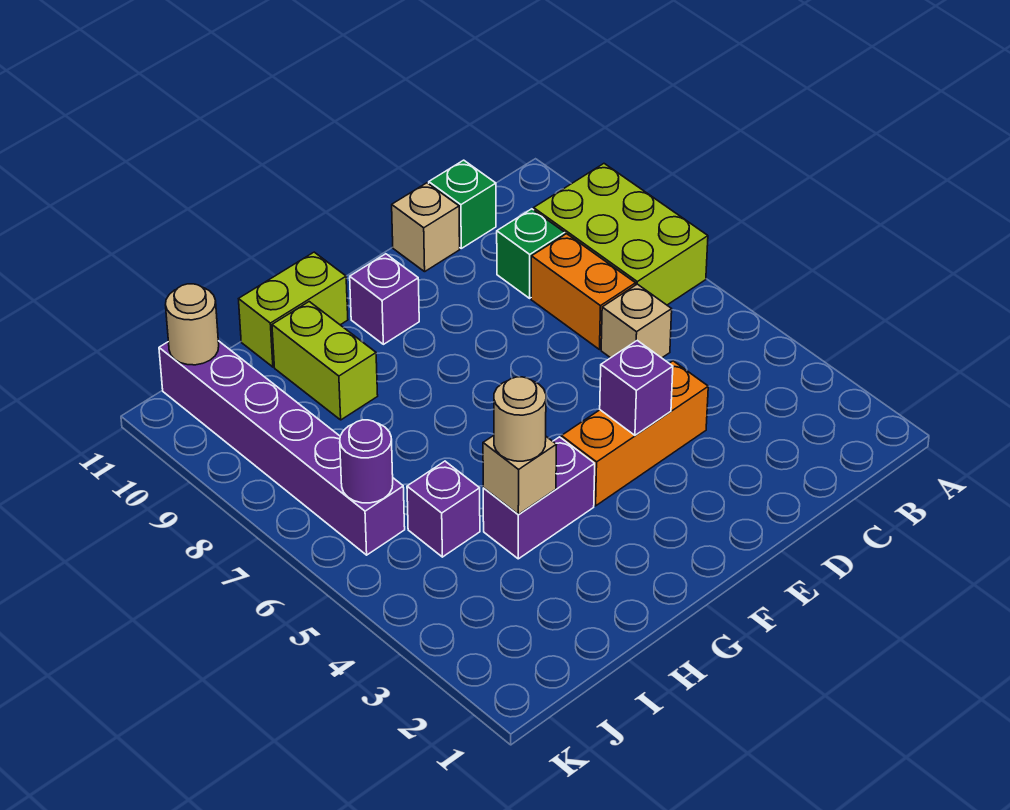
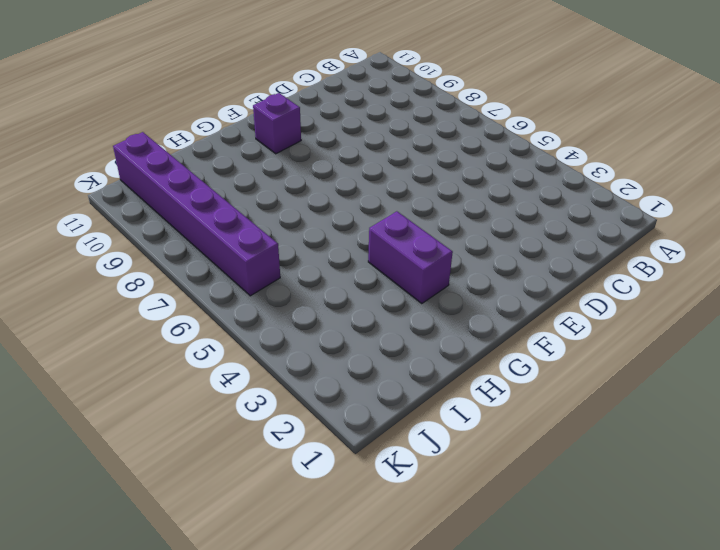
purple 1x2 brick [368,211,453,304] -> purple 1x2 brick turned to [483,437,595,559]
none -> lime 2x3 brick [534,164,708,305]
none -> tan 1x1 brick [601,284,672,358]
none -> orange 1x2 brick [531,234,636,350]

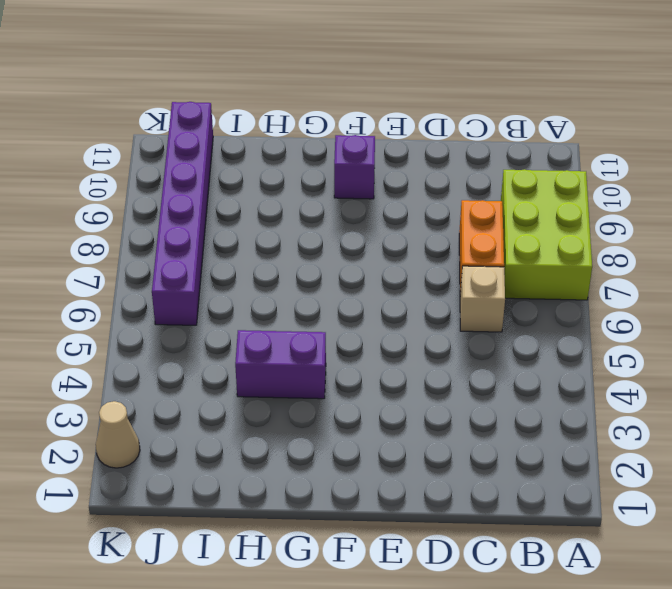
tan 1x1 cone [96,401,140,468] -> none
none -> green 1x1 brick [497,209,565,298]
none -> green 1x1 brick [429,160,496,248]
none -> orange 1x3 brick [561,361,708,506]

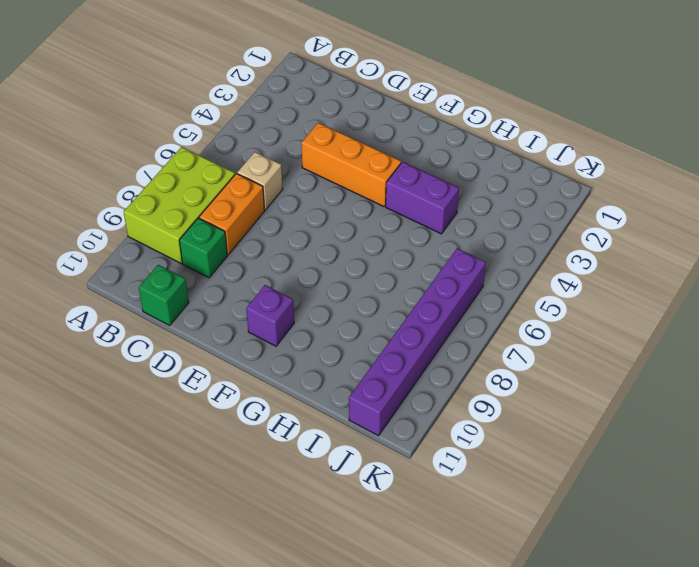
none -> tan 1x1 brick [392,183,460,272]
none -> lime 1x2 brick [239,252,348,367]
none -> lime 1x2 brick [272,302,378,420]

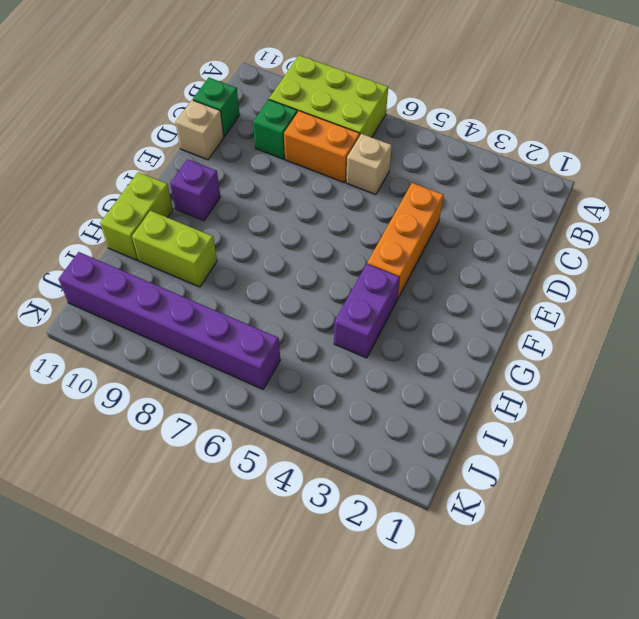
none -> purple 1x1 brick [407,461,480,557]
none -> purple 1x1 brick [600,341,673,435]
none -> tan 1x1 brick [483,436,557,514]

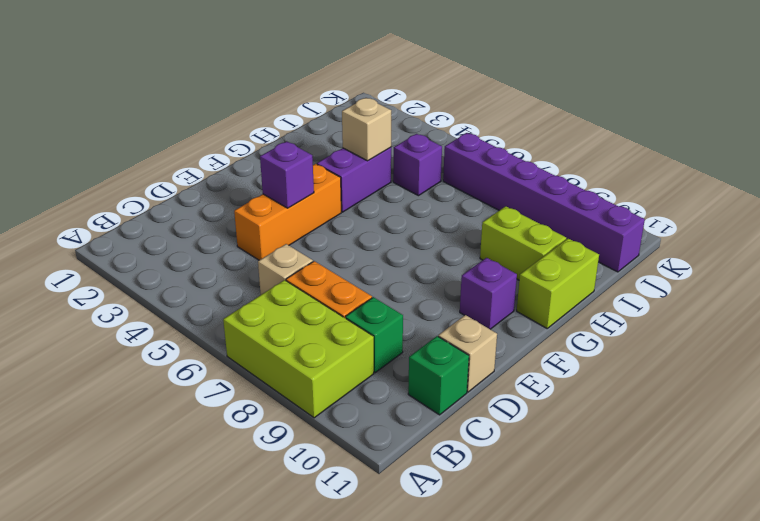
none -> purple 1x1 round brick [340,420,393,503]
none -> tan 1x1 round brick [166,284,219,365]
none -> tan 1x1 round brick [494,377,546,461]

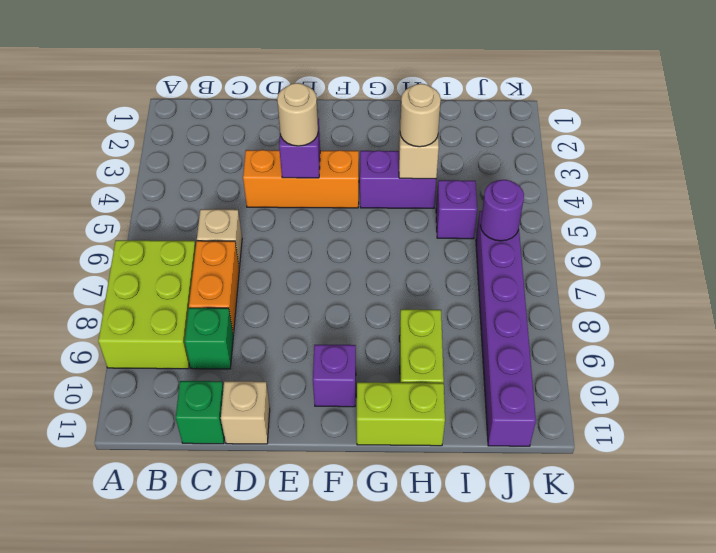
tan 1x1 round brick [277,83,318,146] -> tan 1x1 round brick moved to [166,284,219,365]

